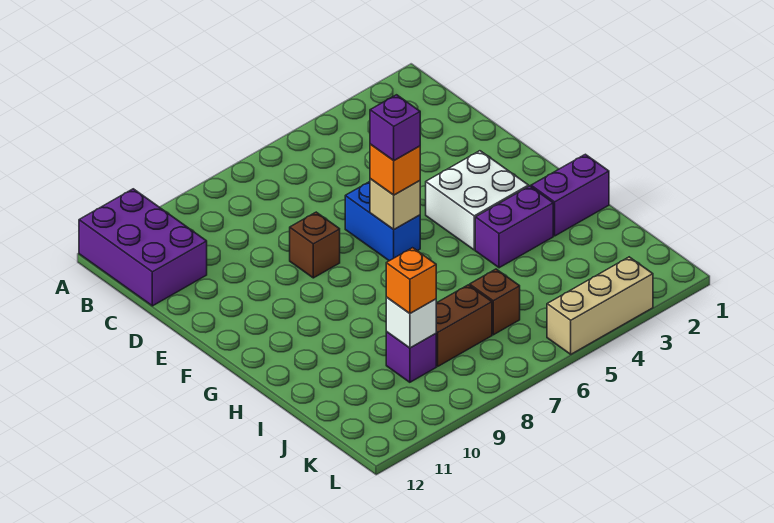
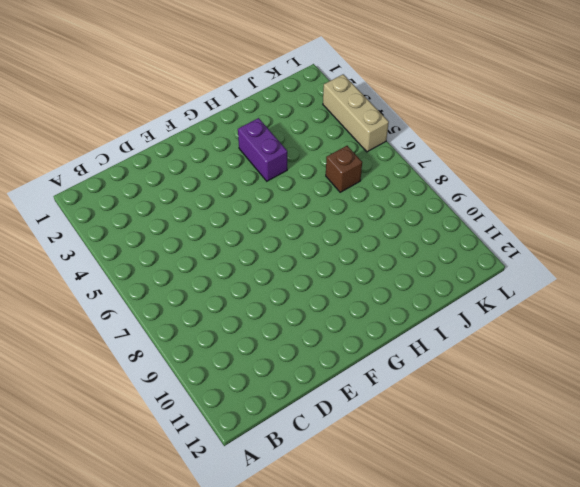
none -> purple 2x3 brick [79,189,207,306]
none -> blue 1x2 brick [345,182,420,261]
none -> brown 1x1 brick [290,212,340,278]

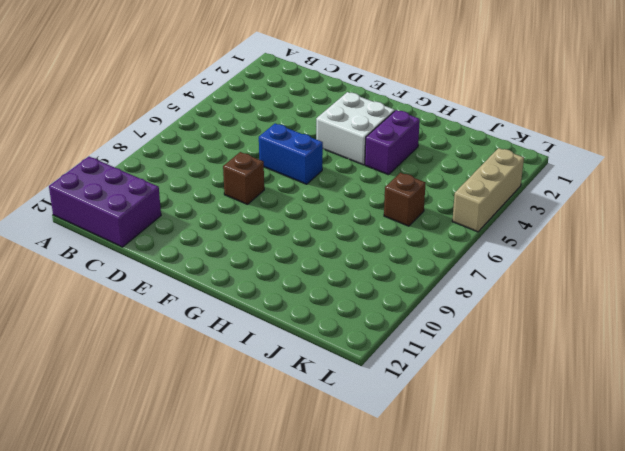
none -> purple 1x2 brick [531,154,609,236]
none -> brown 1x2 brick [436,285,492,366]
none -> purple 1x1 brick [386,332,436,382]

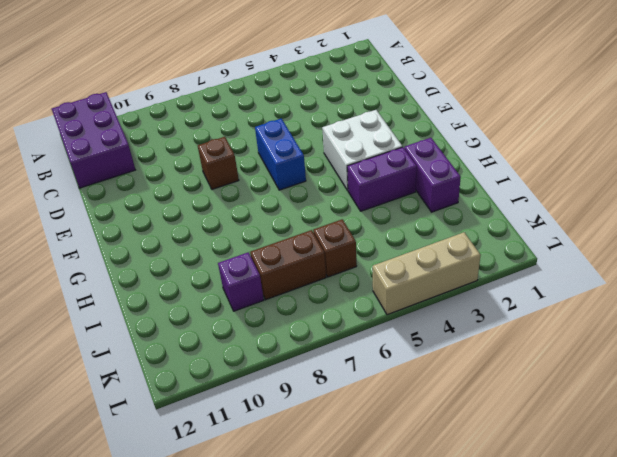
purple 1x2 brick [404,138,461,212] -> purple 1x2 brick turned to [531,154,609,236]
none -> tan 1x1 brick [370,179,420,229]
none -> white 1x1 brick [386,297,436,348]
none -> orange 1x1 brick [370,144,420,195]

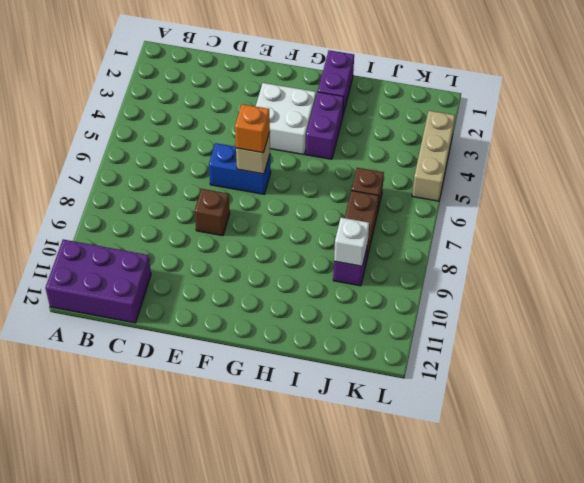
none -> orange 1x1 brick [386,248,436,313]
none -> purple 1x1 brick [370,95,420,160]

